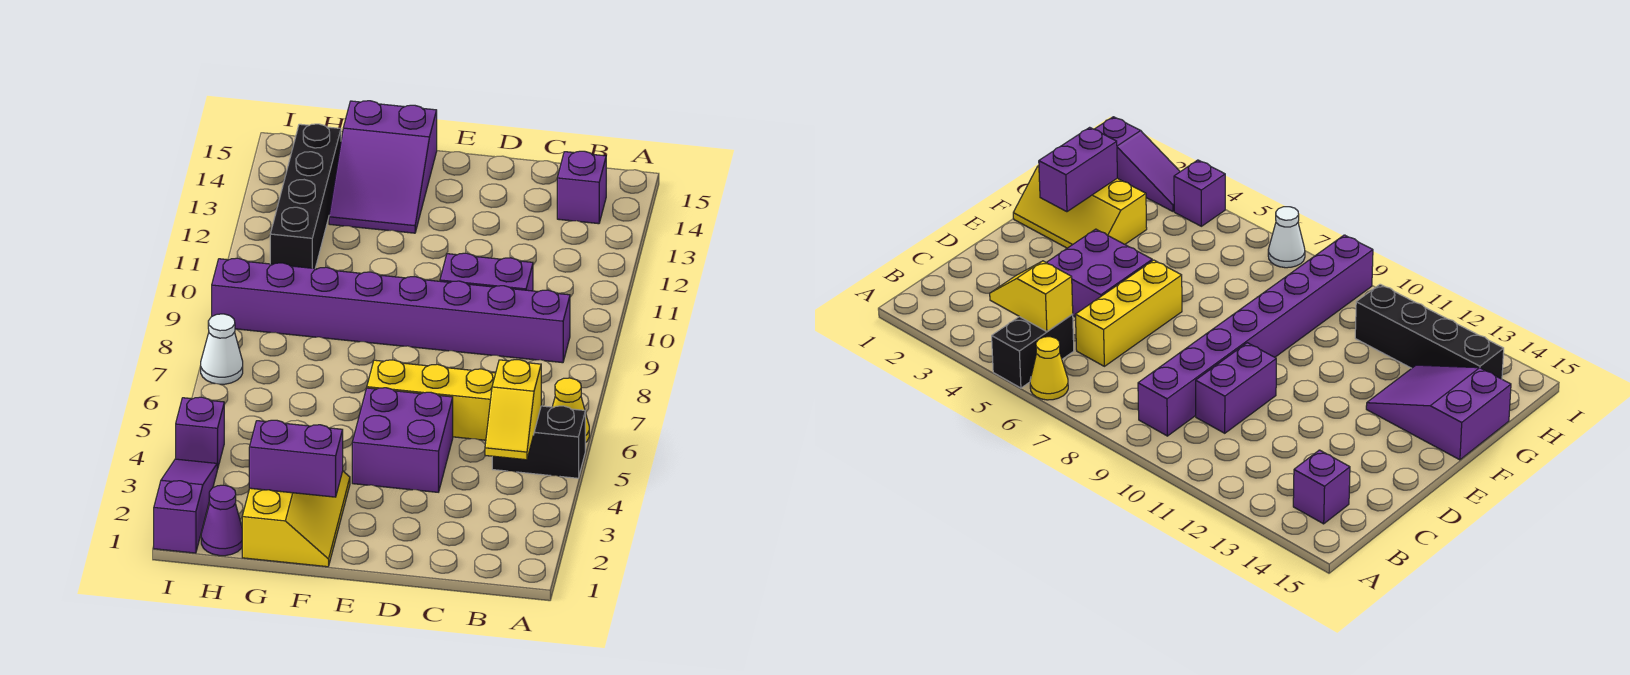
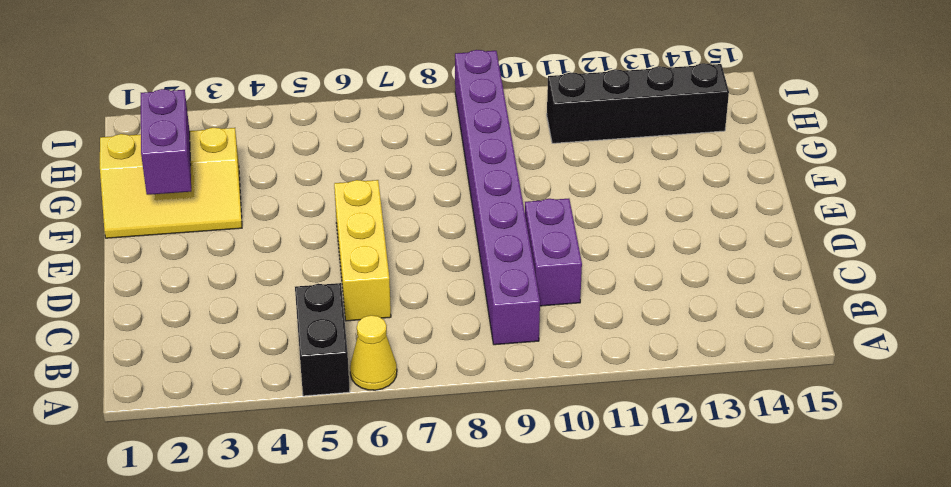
none -> purple 1x1 brick [557,151,606,224]
none -> purple 2x2 brick [352,388,453,492]
none -> purple 2x3 slope [329,101,437,233]

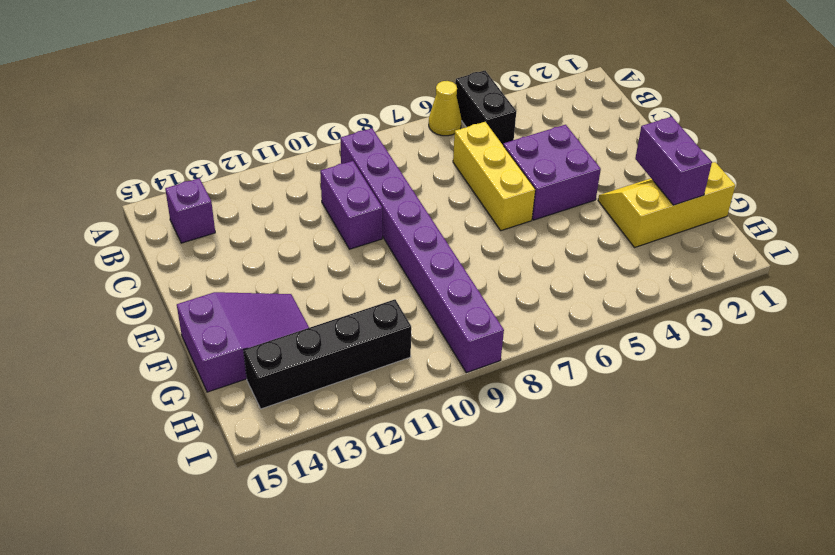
none -> purple 1x1 cone [201,485,242,556]
none -> purple 1x3 slope [154,459,217,553]
none -> purple 1x1 brick [176,397,224,469]

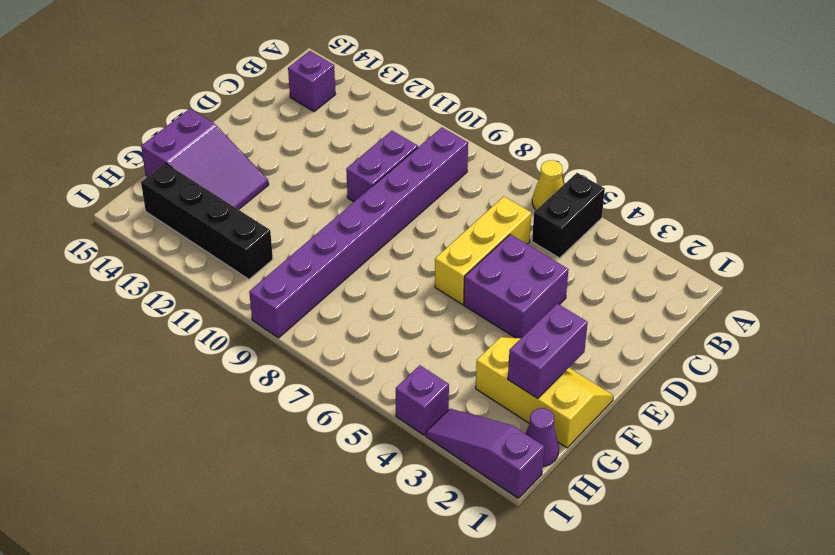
none -> white 1x1 cone [201,314,243,384]
none -> yellow 1x2 slope [485,360,541,460]

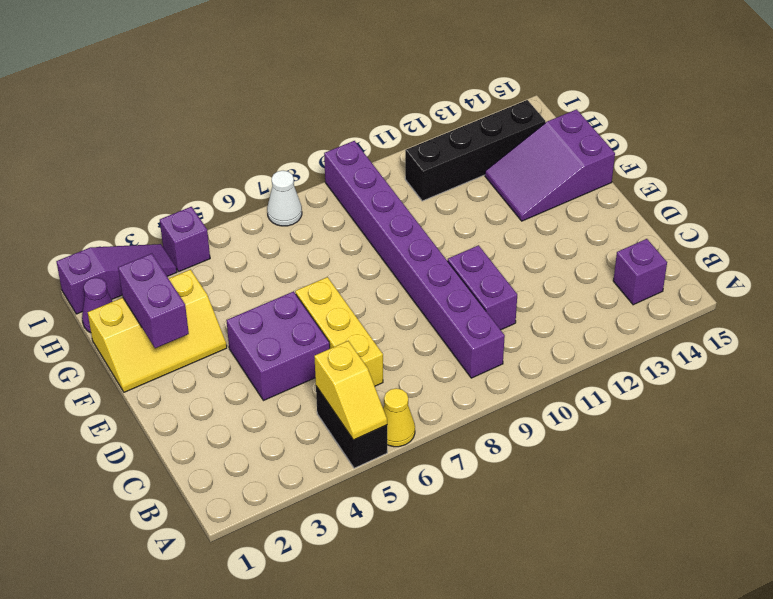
yellow 1x2 slope [314,341,387,440] -> yellow 1x2 slope turned to [485,360,541,460]

